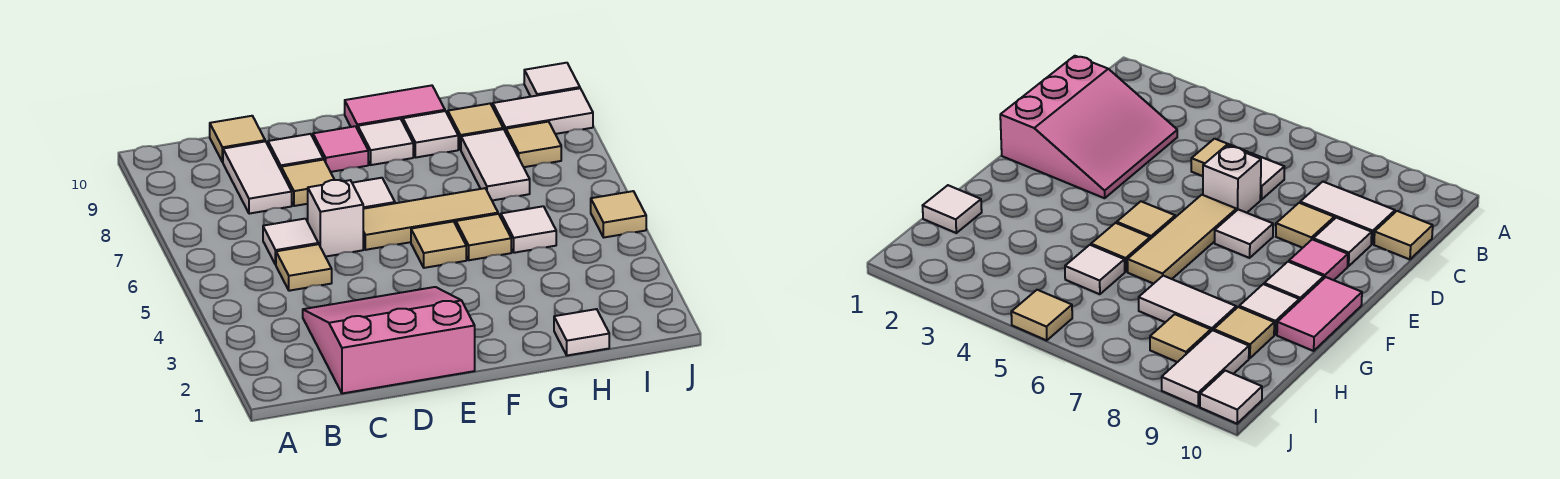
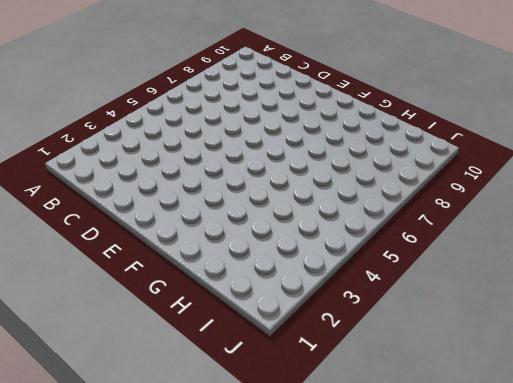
none -> pink 3x3 slope [303,287,475,393]
none -> tan 1x1 tile [276,244,332,291]
none -> white 1x1 tile [263,219,318,265]

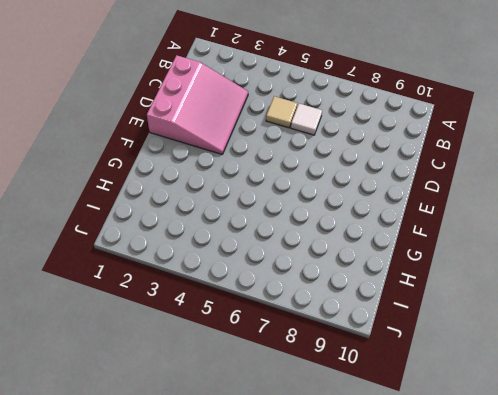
none -> white 1x2 tile [223,141,292,214]
none -> tan 1x1 tile [210,116,265,162]
none -> white 1x1 brick [308,180,363,257]

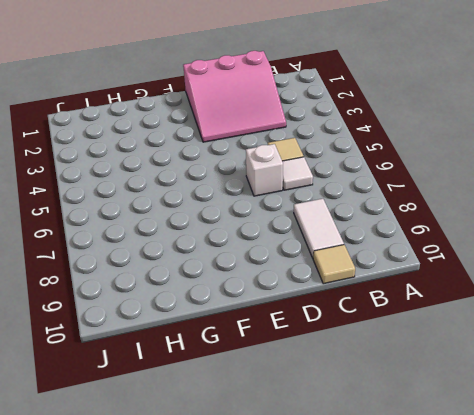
none -> tan 1x1 tile [281,160,334,206]
none -> white 1x1 tile [268,134,323,169]
none -> tan 1x3 tile [363,188,498,250]

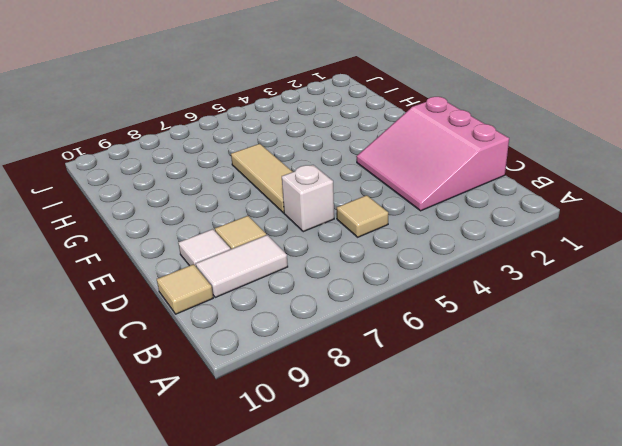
none -> white 1x1 tile [263,219,318,265]
none -> white 1x1 tile [352,178,395,209]
none -> pink 1x1 tile [313,126,368,172]

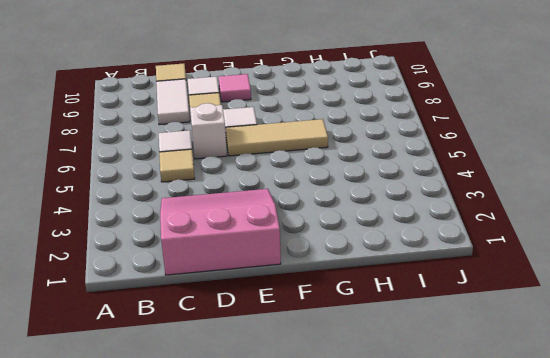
none -> tan 1x1 tile [411,222,466,268]
none -> white 1x1 tile [358,119,413,165]
none -> pink 1x2 tile [345,85,445,130]

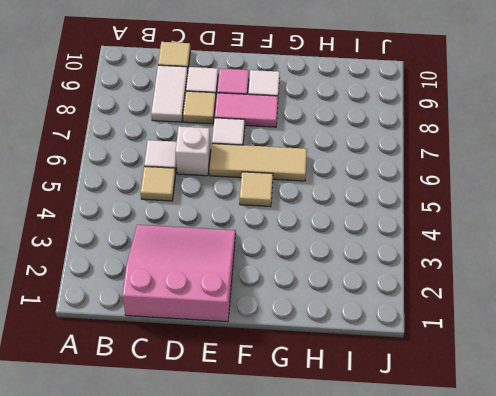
pink 1x2 tile [215,93,278,127] -> pink 1x2 tile moved to [345,85,445,130]
none -> tan 1x1 tile [456,214,511,260]
none -> white 1x1 tile [403,111,458,157]
none -> white 1x1 tile [554,309,609,355]

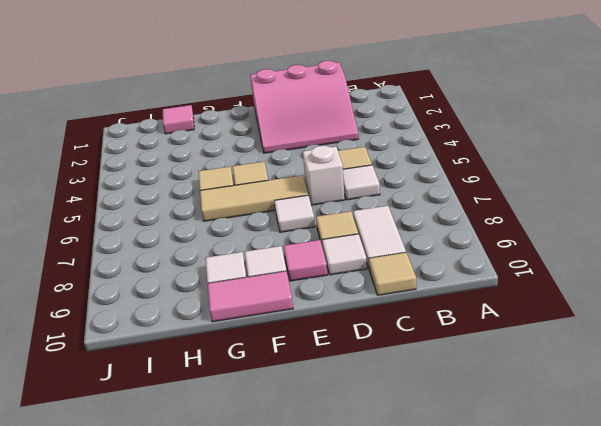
pink 1x1 tile [163,105,194,134] -> white 1x1 tile [554,309,609,355]
none -> white 1x1 tile [501,206,556,253]
none -> white 1x2 tile [461,129,530,201]
none -> tan 1x1 tile [448,104,503,150]

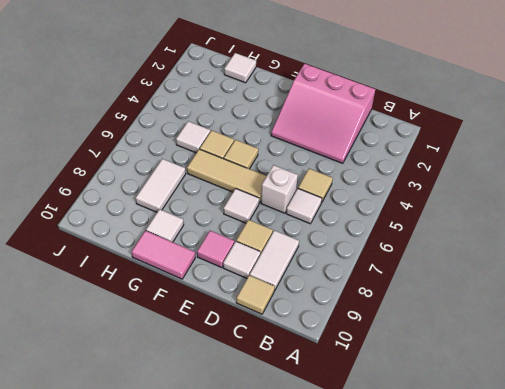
none -> white 1x1 tile [358,119,413,165]
none -> tan 1x1 tile [448,104,503,150]
none -> tan 1x1 tile [506,122,561,167]

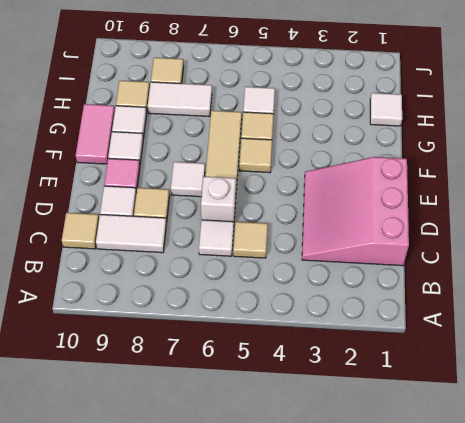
none -> white 1x2 tile [493,88,593,134]
none -> tan 1x1 tile [591,191,646,237]
none -> white 1x1 tile [524,63,580,97]

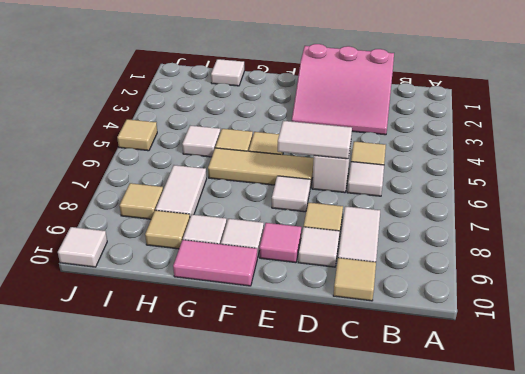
white 1x2 tile [278,121,352,159] -> white 1x2 tile moved to [493,88,593,134]

